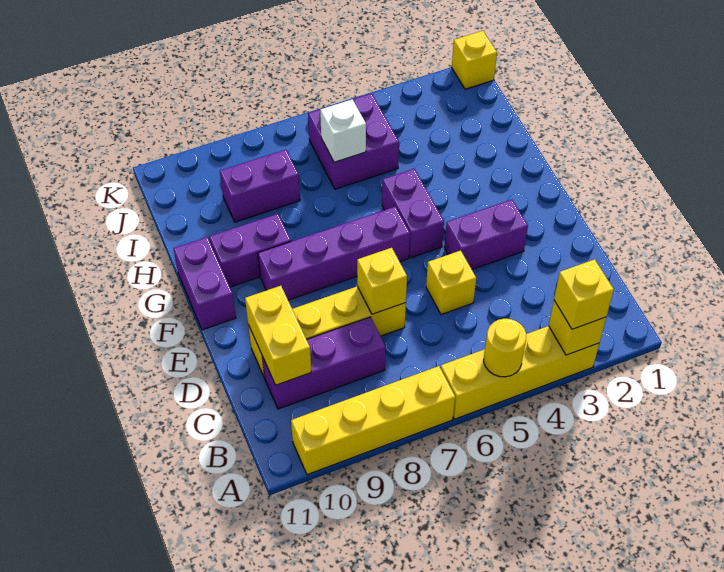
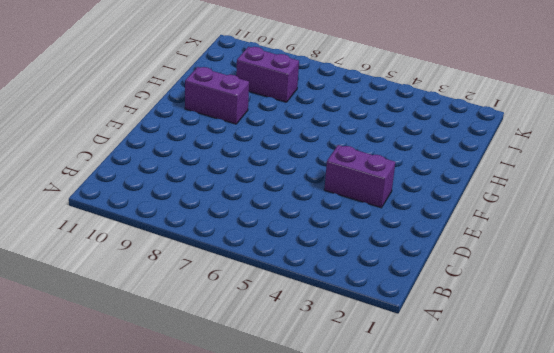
none -> yellow 1x4 brick [441,326,599,419]
none -> yellow 1x4 brick [291,366,455,475]
none -> purple 1x3 brick [262,317,386,409]

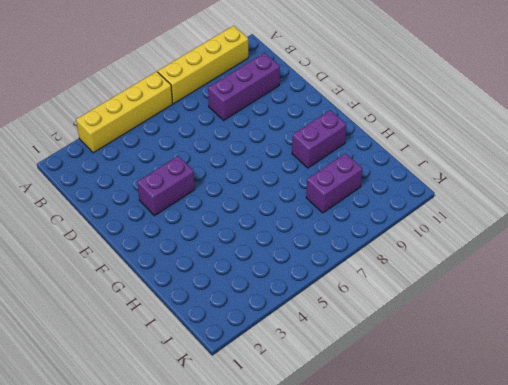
none -> yellow 1x1 brick [426,251,476,315]
none -> yellow 1x4 brick [248,286,406,378]
none -> purple 1x2 brick [382,169,444,258]

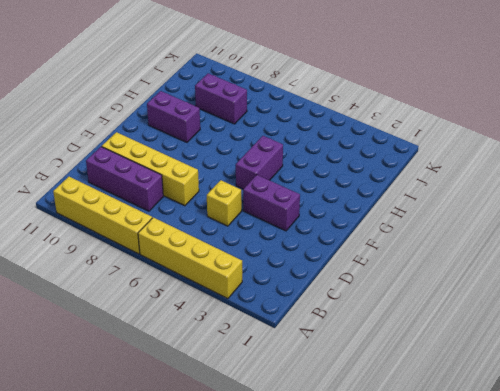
none -> purple 1x4 brick [258,207,410,300]
none -> purple 1x2 brick [173,237,236,330]
none -> purple 2x2 brick [308,93,399,189]

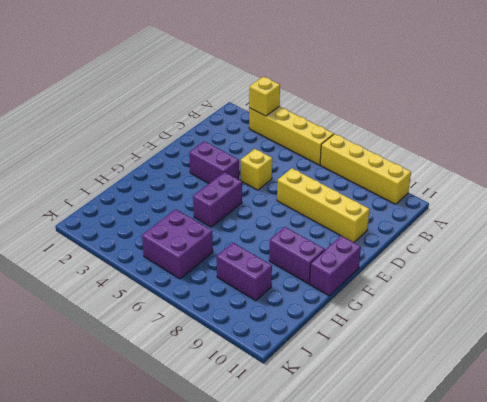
none -> purple 1x3 brick [262,317,386,409]
none -> purple 1x4 brick [258,207,410,300]
none -> yellow 1x1 brick [452,31,497,89]

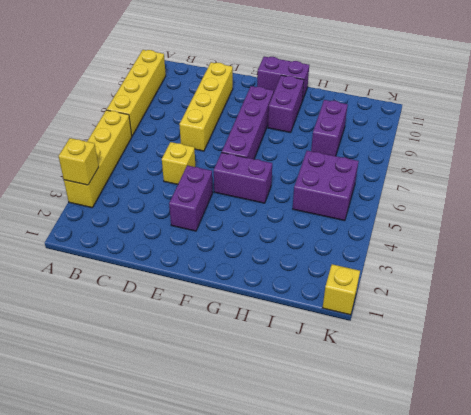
none -> purple 1x3 brick [262,317,386,409]
none -> yellow 1x1 round brick [484,319,526,377]
none -> yellow 1x2 brick [245,286,311,385]

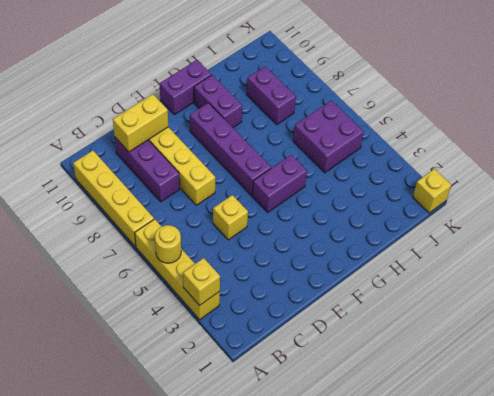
none -> purple 1x2 brick [444,200,528,269]
none -> yellow 1x1 brick [357,248,407,314]
none -> white 1x1 brick [320,99,366,162]

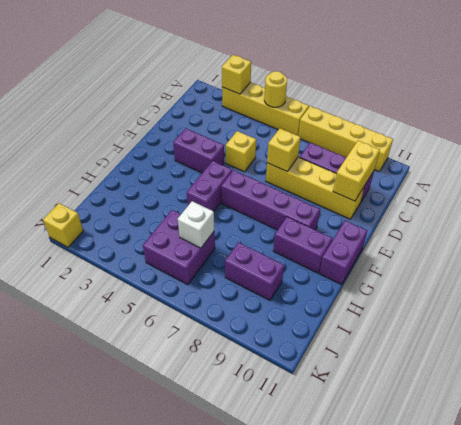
none -> yellow 1x1 brick [554,259,614,329]

